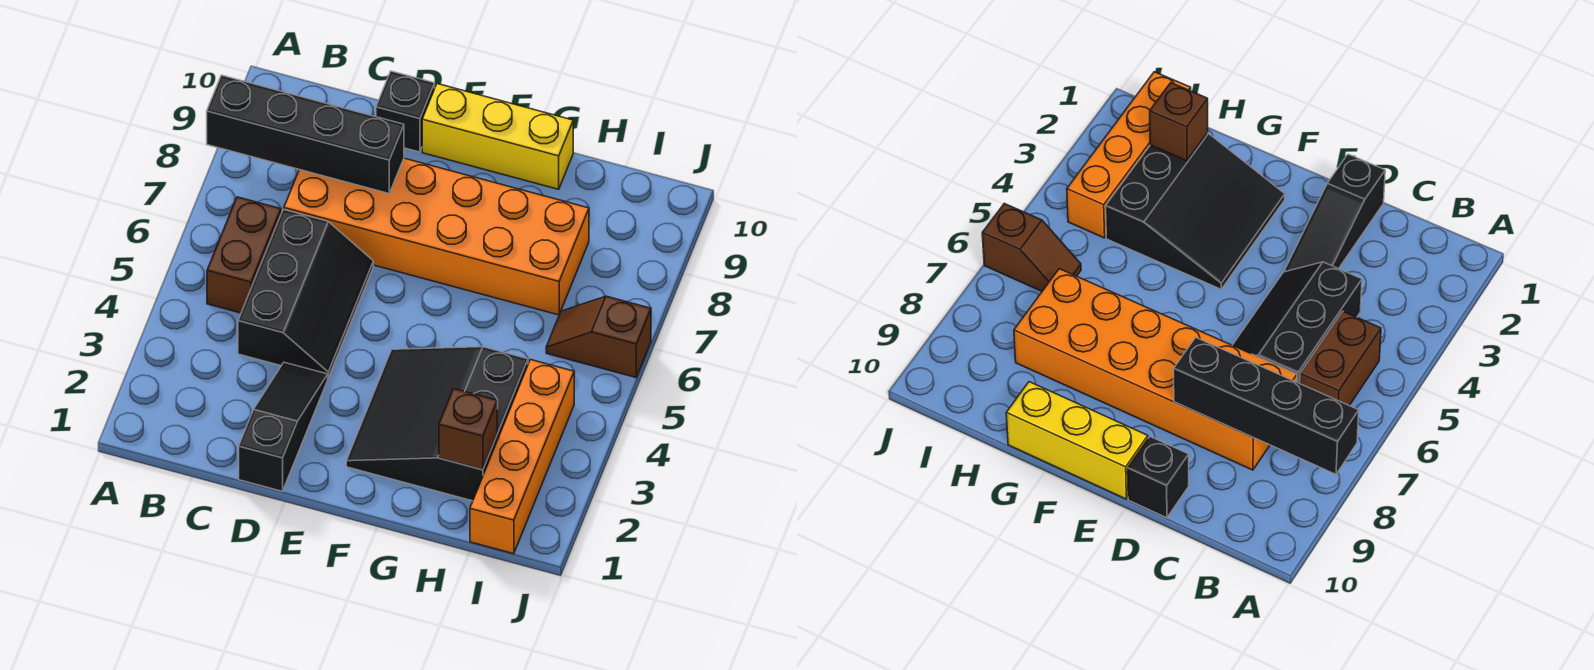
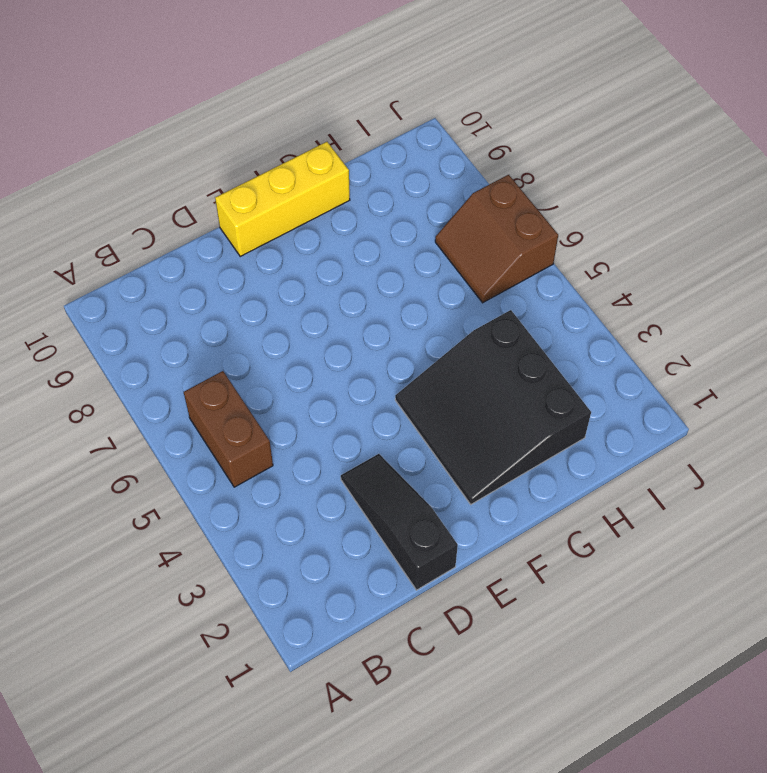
brown 2x2 slope [435,175,558,303] -> brown 1x2 slope [546,296,651,377]
none -> black 2x3 slope [238,209,373,378]
none -> orange 2x6 brick [284,158,589,315]

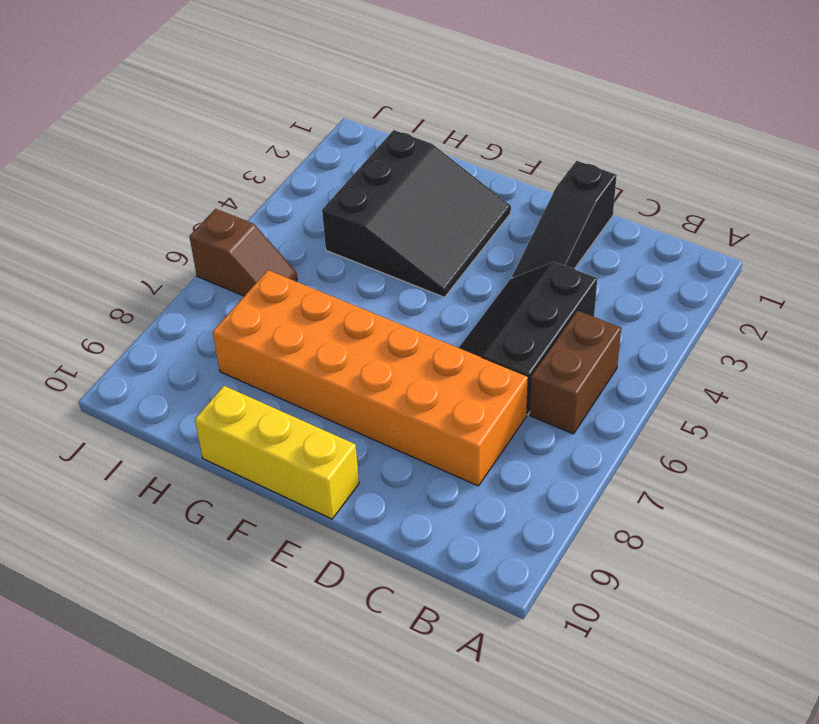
none -> black 1x1 brick [376,71,435,152]
none -> orange 1x4 brick [470,360,574,554]

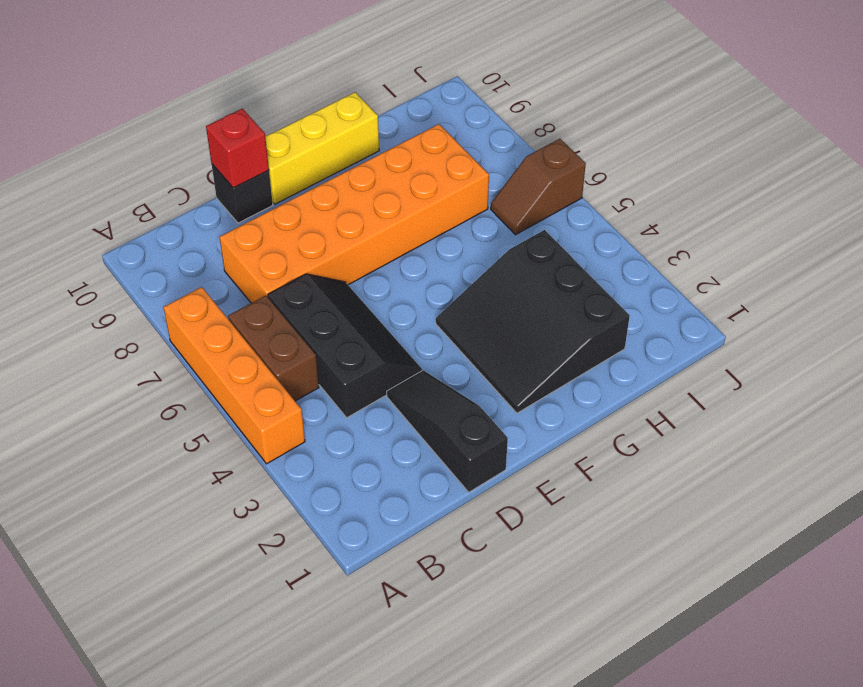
orange 1x4 brick [164,287,305,464] -> orange 1x4 brick moved to [470,360,574,554]
red 1x1 brick [206,109,269,188] -> none
none -> black 1x4 brick [207,75,404,194]
none -> brown 1x1 brick [439,389,497,470]

